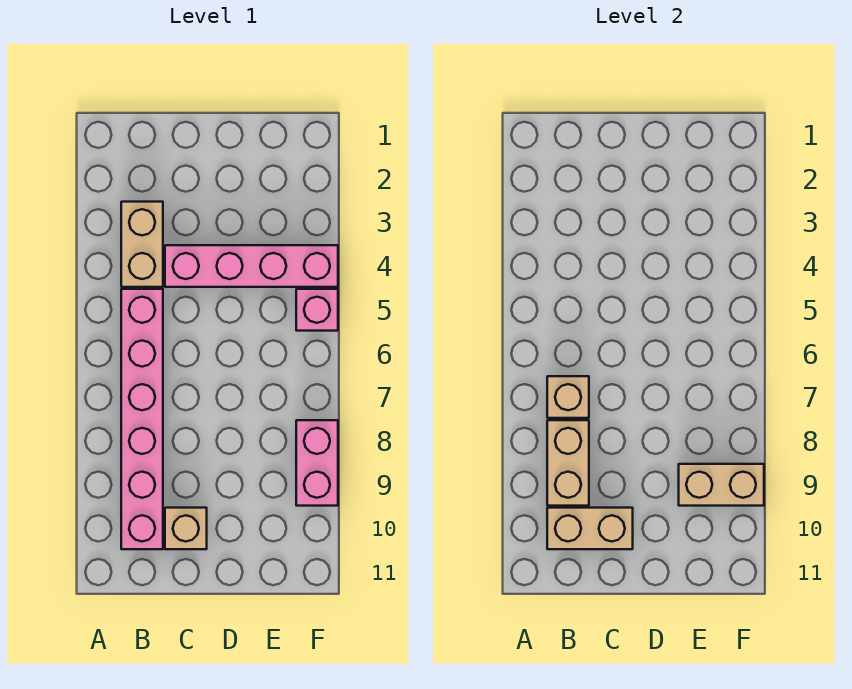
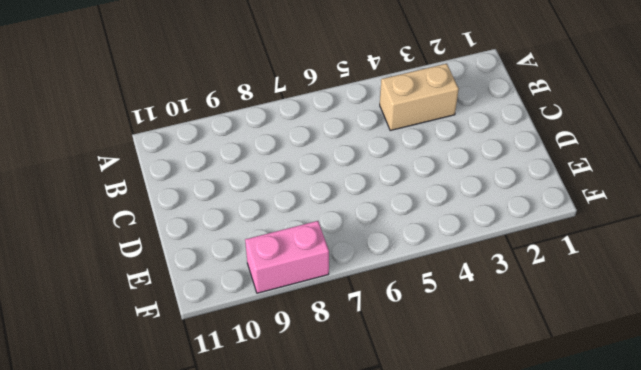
none -> pink 1x6 brick [121,289,163,549]
none -> pink 1x4 brick [165,245,338,287]

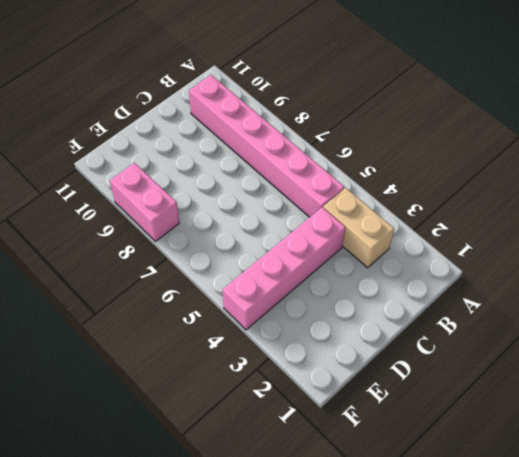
none -> tan 1x1 brick [165,508,207,549]
none -> pink 1x1 brick [296,289,338,331]

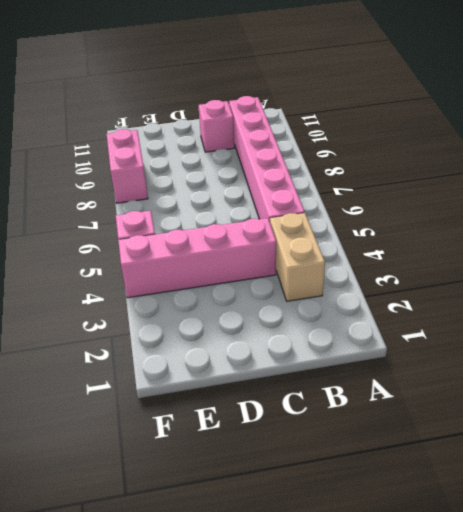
pink 1x1 brick [199,100,234,152] -> tan 1x1 brick [165,508,207,549]
none -> tan 1x1 brick [547,376,589,418]
none -> tan 1x2 brick [547,420,589,506]

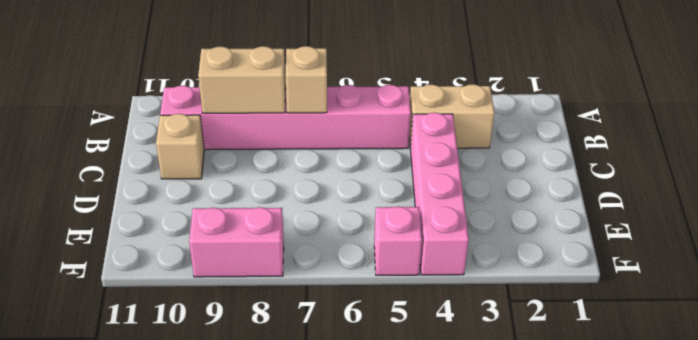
none -> tan 1x2 brick [547,508,633,549]
none -> tan 1x2 brick [679,464,764,506]

